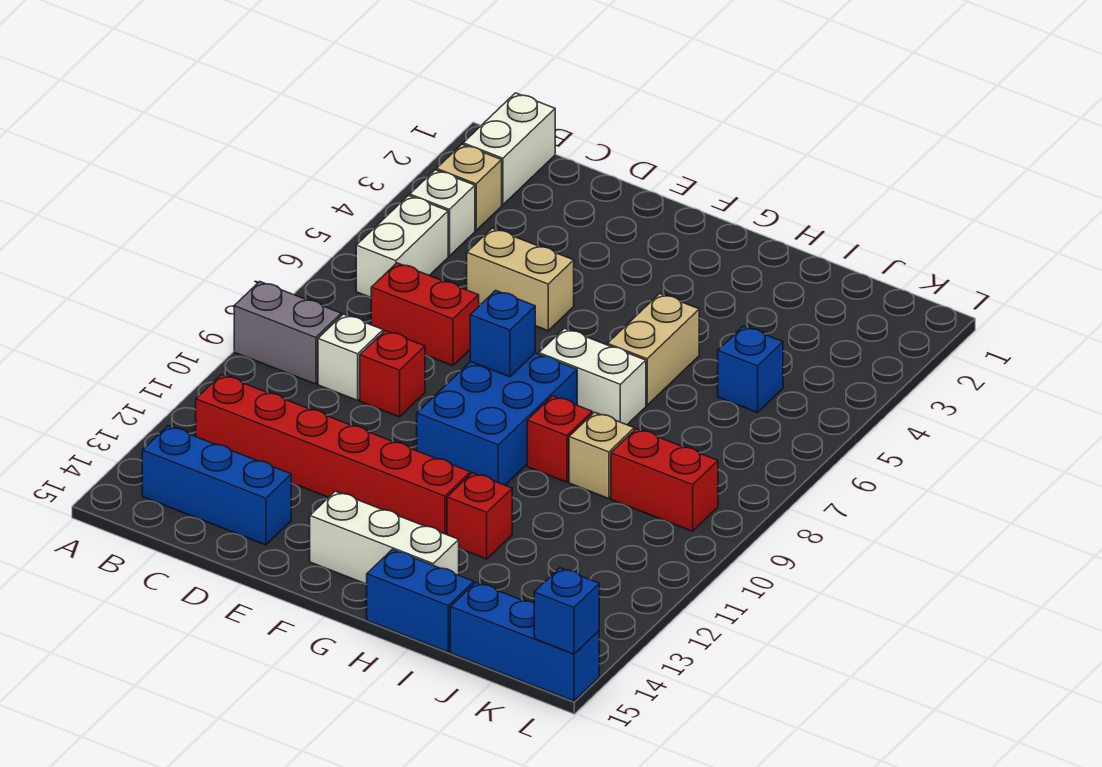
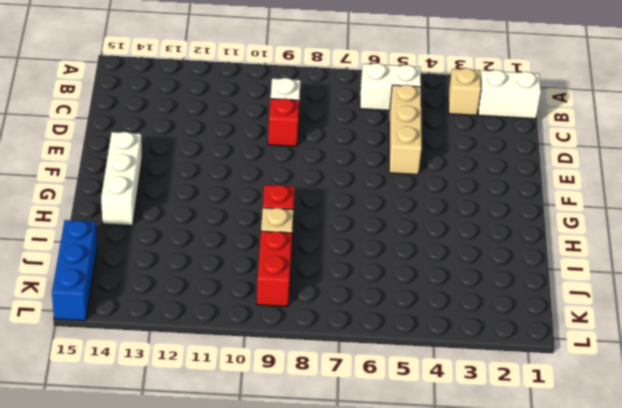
tan 1x3 brick [389,85,422,175] -> tan 1x2 brick [467,228,574,331]
none -> grey 1x2 brick [234,281,341,384]
none -> white 1x1 brick [410,170,475,256]
none -> red 1x6 brick [196,375,470,535]

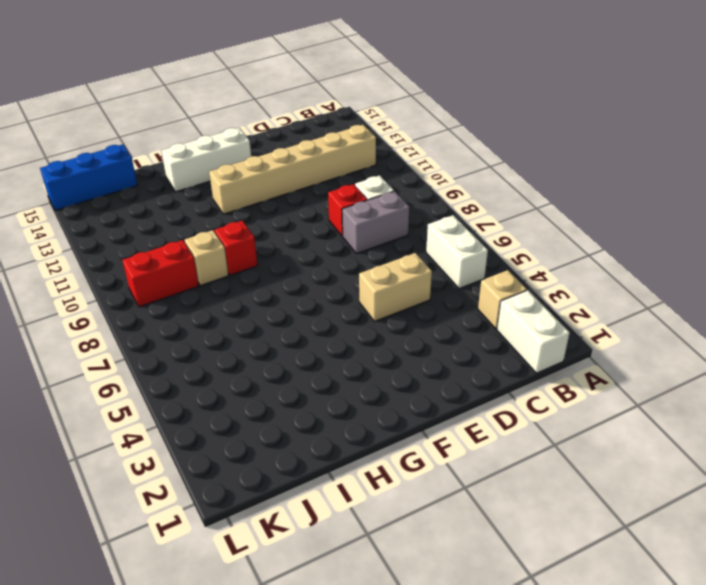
tan 1x6 brick [209,125,376,214] -> red 1x6 brick [196,375,470,535]
grey 1x2 brick [342,191,409,254] -> grey 1x2 brick moved to [234,281,341,384]
none -> white 1x1 brick [410,170,475,256]
none -> blue 1x3 brick [142,426,291,545]
none -> red 1x2 brick [371,263,479,366]

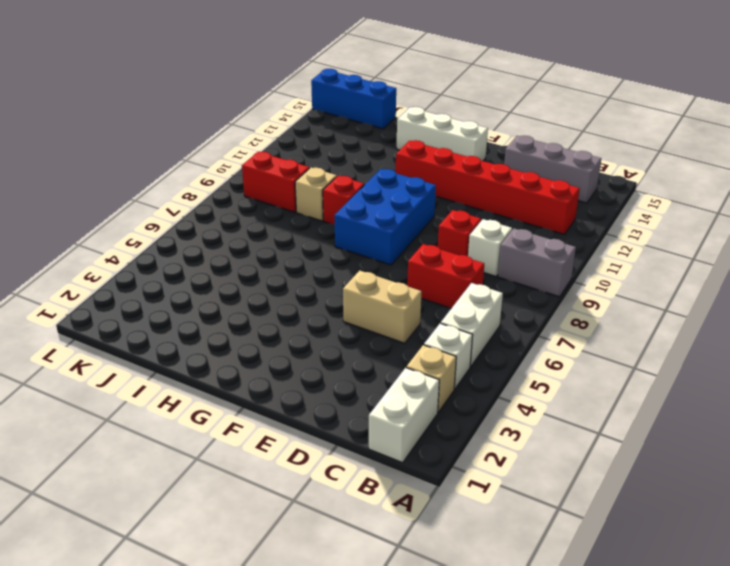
grey 1x3 brick [504,136,601,203] -> blue 1x3 brick [142,426,291,545]
none -> white 1x2 brick [539,328,646,425]
none -> tan 1x2 brick [607,294,699,405]
none -> red 1x1 brick [447,473,512,559]

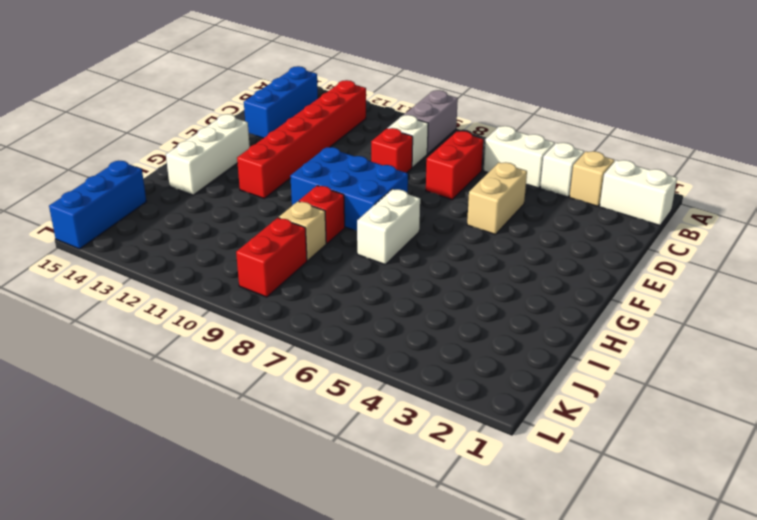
none -> tan 1x2 brick [607,294,699,405]
none -> red 1x1 brick [447,473,512,559]
none -> blue 1x2 brick [366,550,474,652]

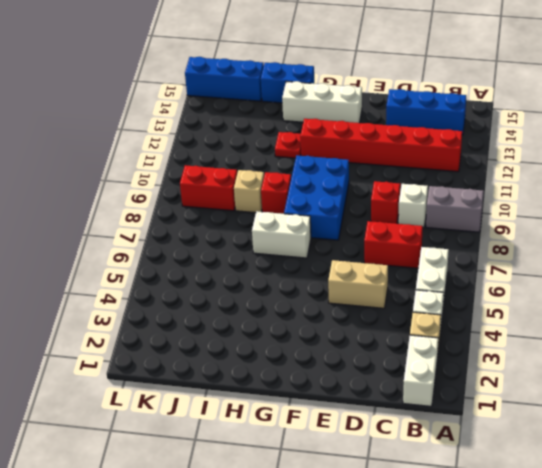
red 1x1 plate [275,132,301,158] -> red 1x1 brick [447,473,512,559]
none -> tan 1x2 brick [607,294,699,405]
none -> blue 1x1 brick [718,326,783,413]
none -> blue 1x1 brick [470,290,535,377]

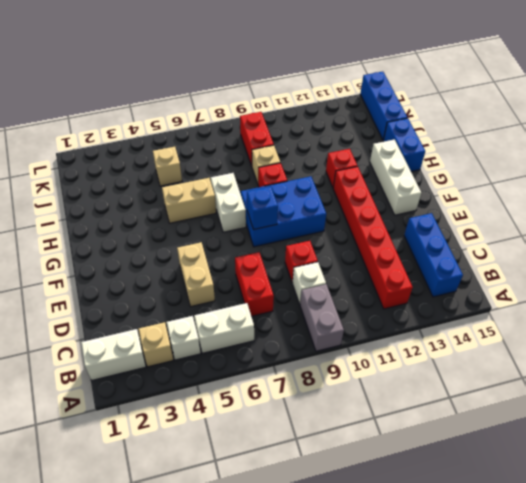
tan 1x1 brick [153,147,182,186] -> blue 1x1 brick [718,326,783,413]
none -> blue 1x1 brick [534,568,599,654]

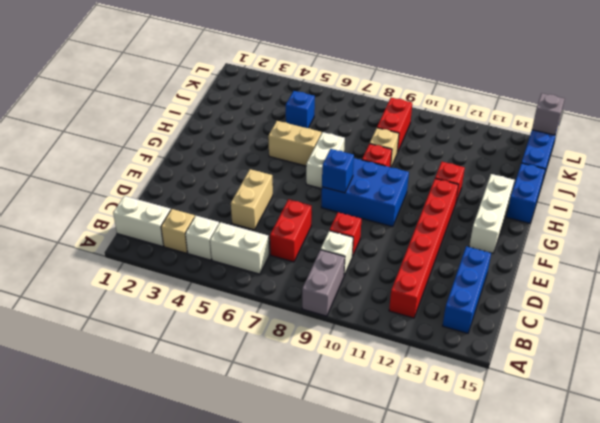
grey 1x1 brick [532,93,564,135] -> blue 1x1 brick [534,568,599,654]

